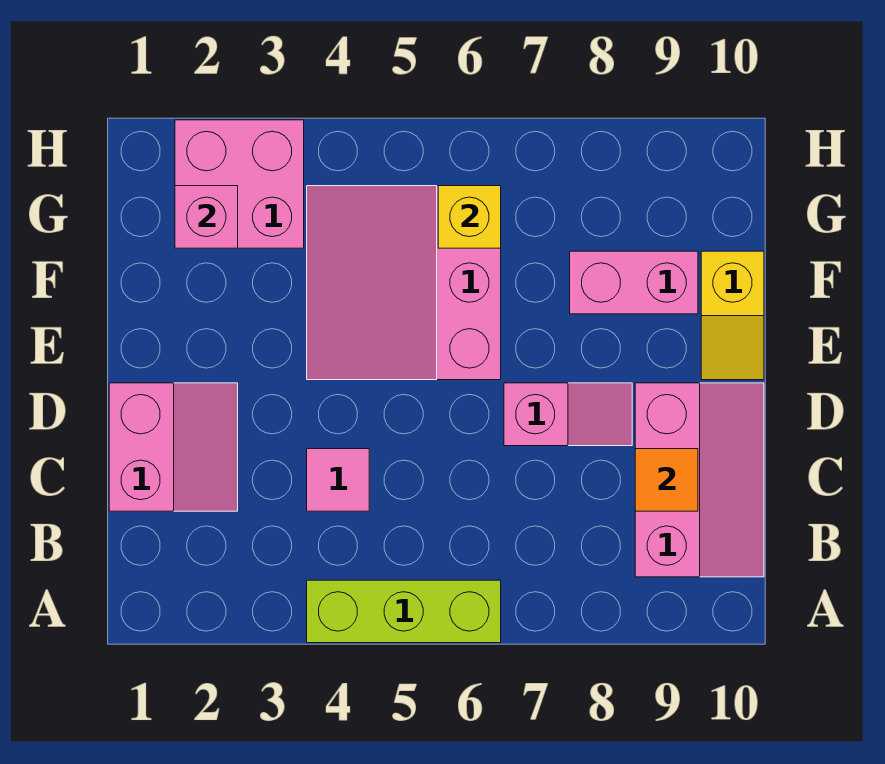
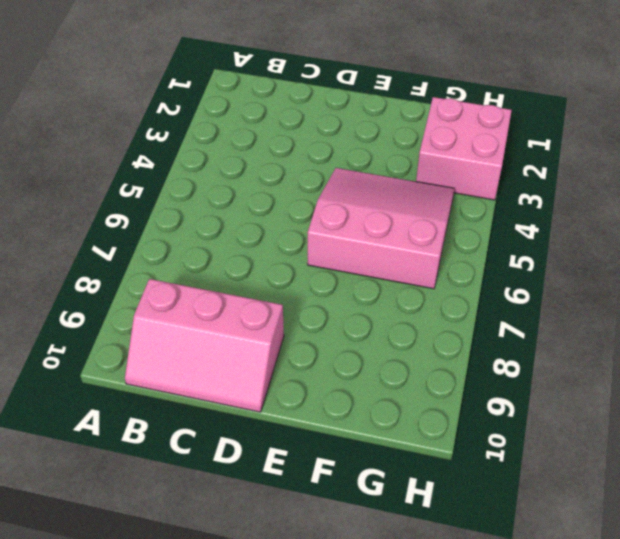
none -> lime 1x3 brick [307,580,501,643]
none -> pink 2x2 slope [109,383,238,511]
none -> pink 1x1 tile [307,449,369,511]

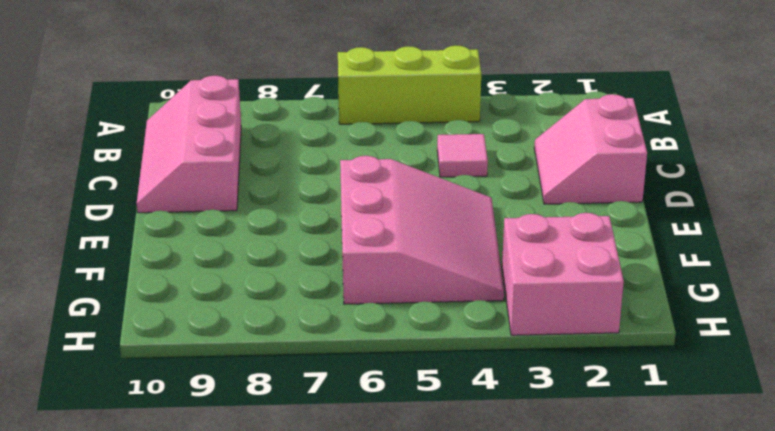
none -> pink 1x2 slope [504,383,632,446]
none -> yellow 1x2 slope [701,251,764,380]
none -> pink 1x2 brick [570,251,698,314]

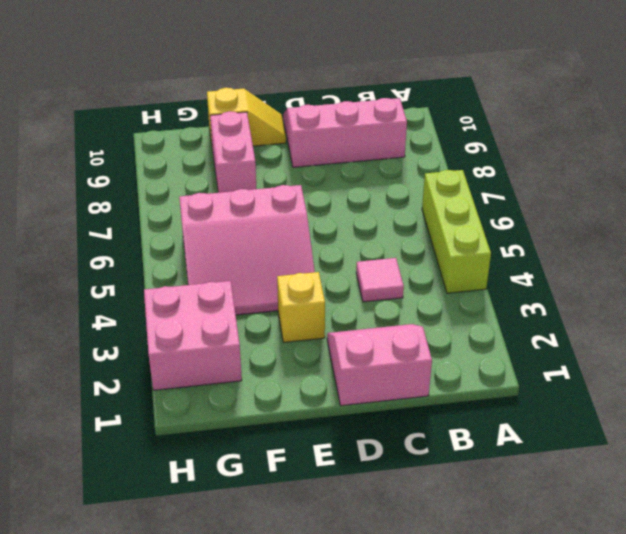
yellow 1x1 brick [277,272,325,342] -> yellow 1x1 brick moved to [438,186,501,248]
none -> pink 1x2 slope [504,383,632,446]
none -> orange 1x1 tile [635,449,698,511]
none -> pink 1x1 brick [175,186,238,248]

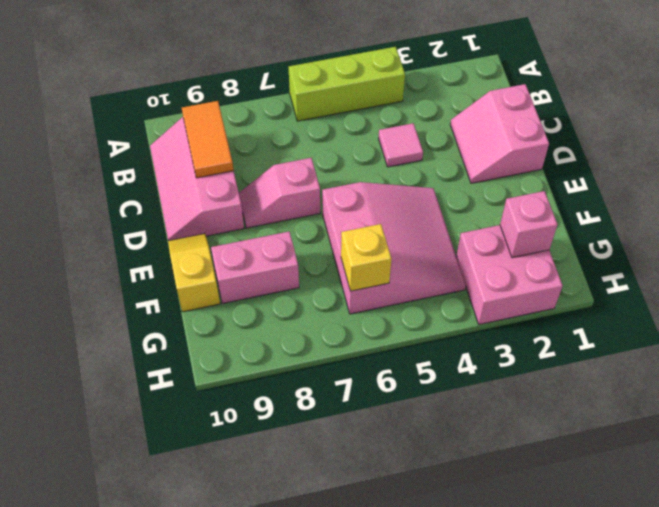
orange 1x2 tile [182,101,234,178] -> orange 1x1 tile [635,449,698,511]

